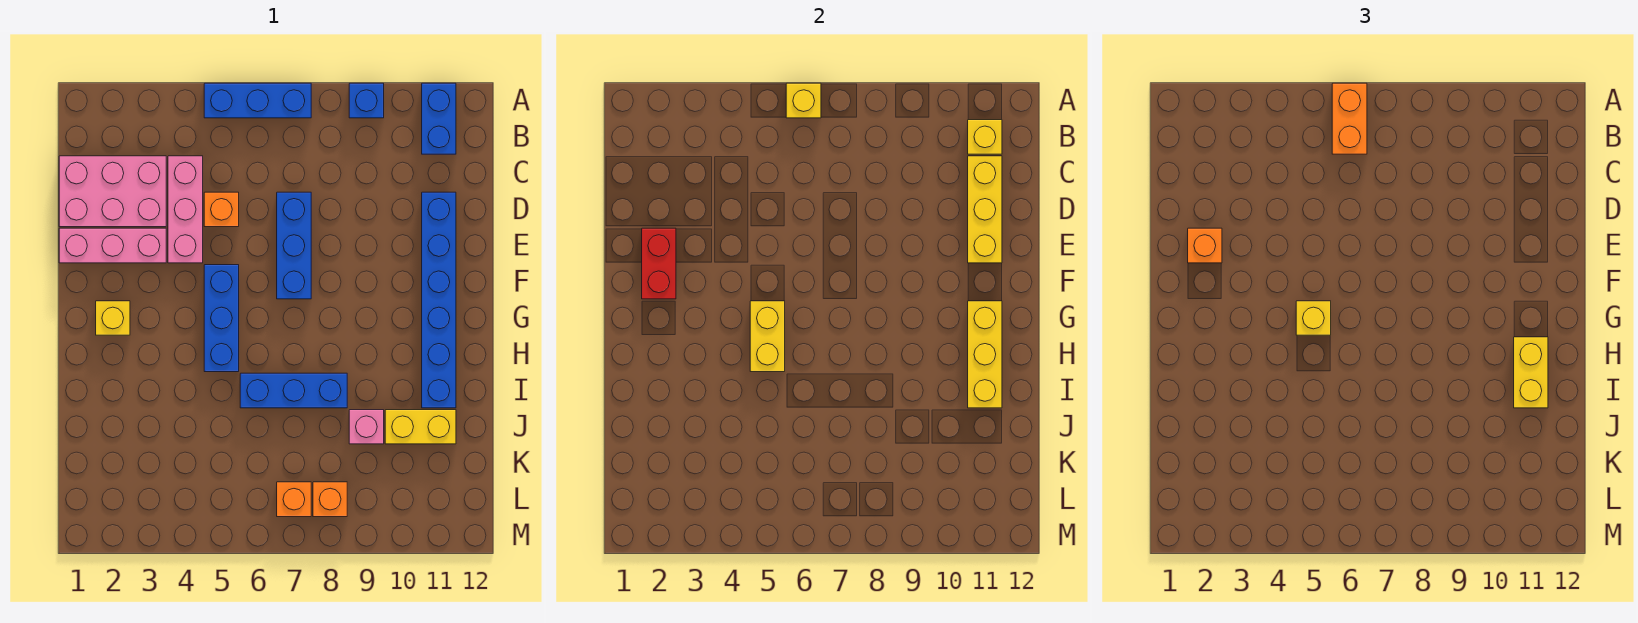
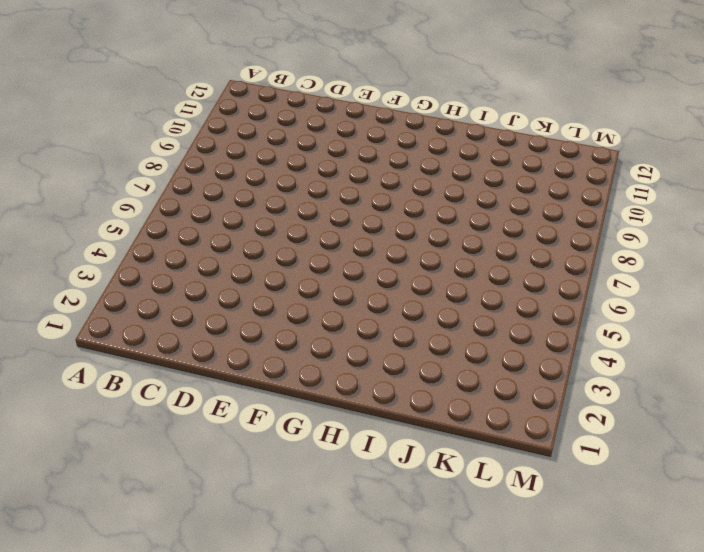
none -> blue 1x3 brick [204,83,311,118]
none -> blue 1x1 brick [349,83,384,118]
none -> blue 1x2 brick [422,83,456,154]

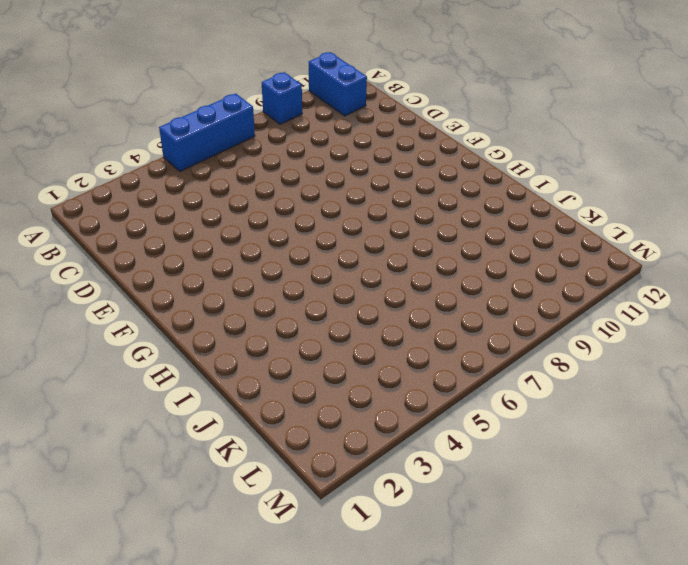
none -> pink 2x3 brick [59,156,166,227]
none -> pink 1x3 brick [168,156,203,263]
none -> orange 1x1 brick [204,192,239,227]

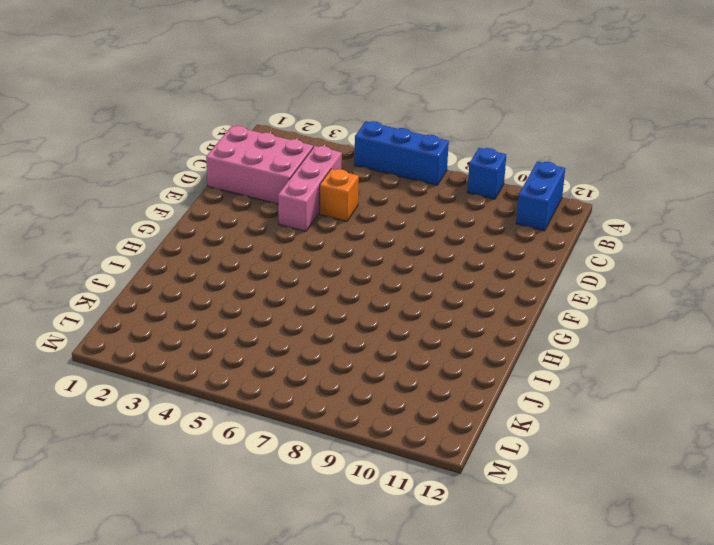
none -> blue 1x3 brick [277,192,311,299]
none -> blue 1x6 brick [422,192,456,408]
none -> pink 1x3 brick [59,228,166,263]

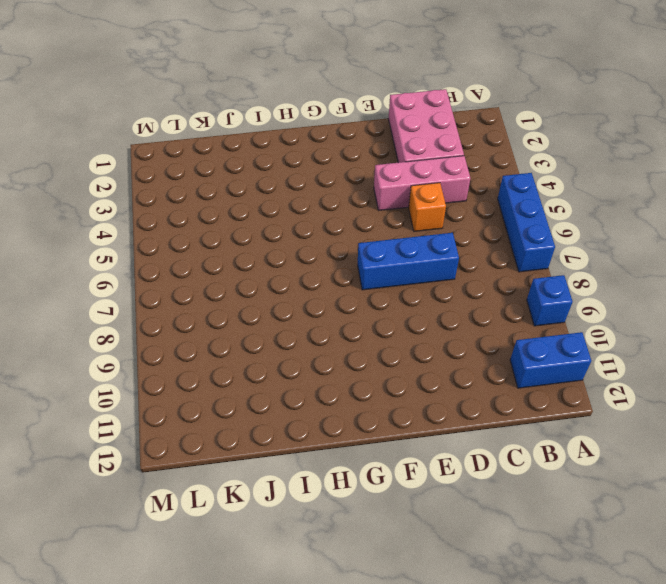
none -> blue 1x6 brick [422,192,456,408]
none -> pink 1x3 brick [59,228,166,263]
none -> blue 1x3 brick [204,265,239,372]

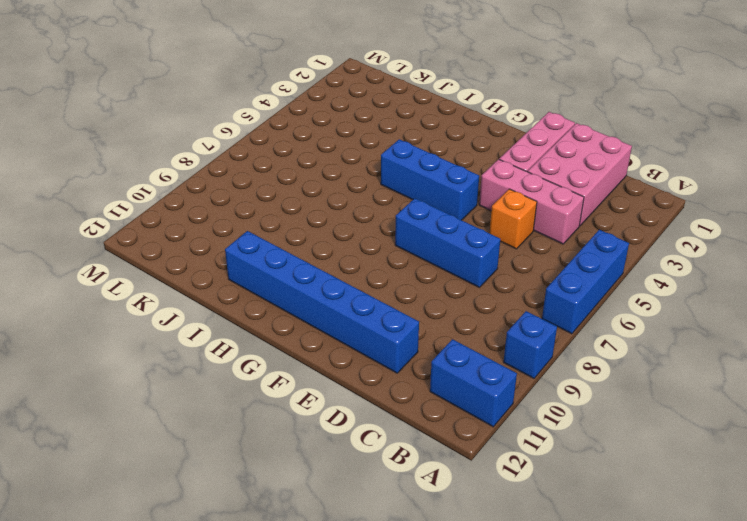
none -> yellow 1x1 brick [96,301,130,335]
none -> blue 1x3 brick [240,373,347,408]
none -> pink 1x1 brick [349,410,384,444]

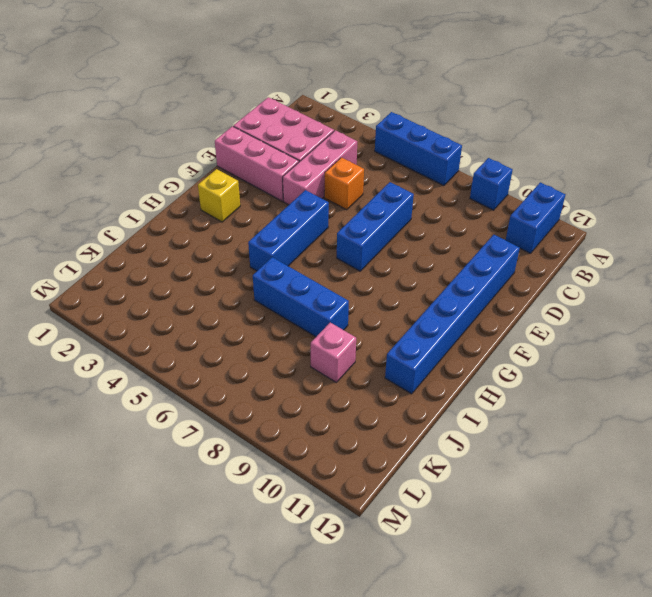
none -> yellow 1x2 brick [385,410,456,444]
none -> orange 1x1 brick [277,482,311,517]
none -> orange 1x1 brick [313,482,347,517]

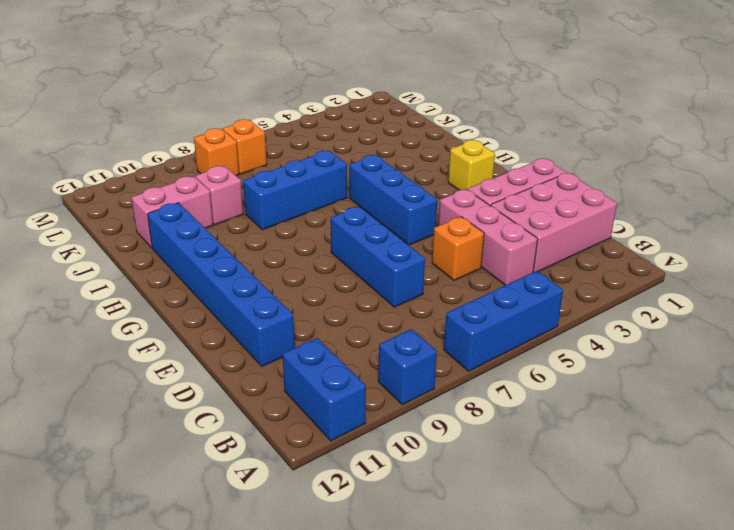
pink 1x2 brick [131,176,213,248] -> yellow 1x2 brick [385,410,456,444]
none -> yellow 1x1 brick [786,83,821,118]
none -> yellow 1x1 brick [968,120,1002,154]
none -> yellow 1x3 brick [968,156,1002,263]

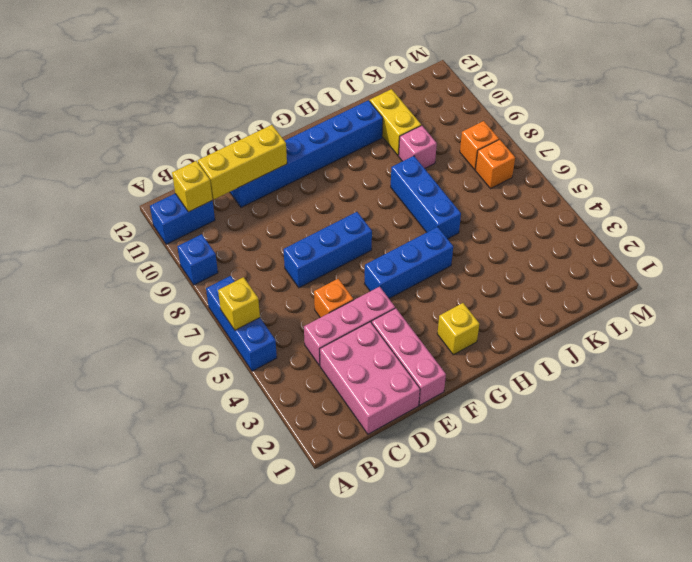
none -> red 1x2 brick [642,228,676,299]
none -> yellow 1x2 brick [750,301,785,372]
none -> yellow 1x3 brick [968,301,1002,408]

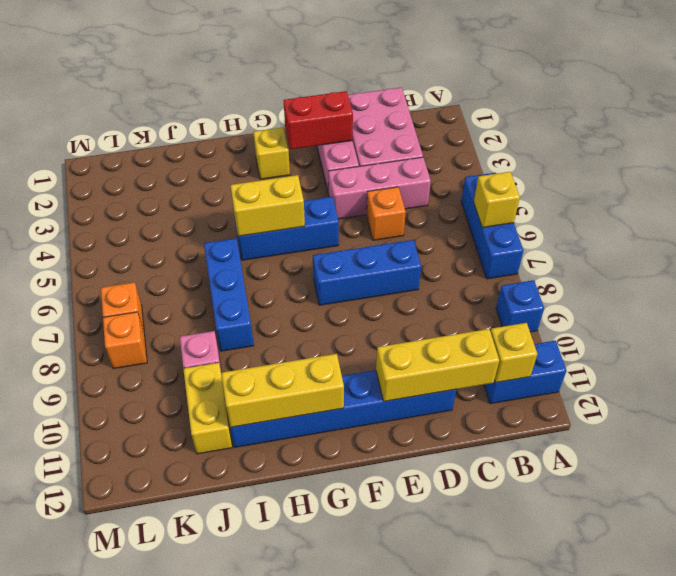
none -> orange 1x2 brick [1332,83,1367,154]
none -> orange 1x1 brick [1188,228,1222,263]
none -> yellow 1x1 brick [1296,301,1331,335]

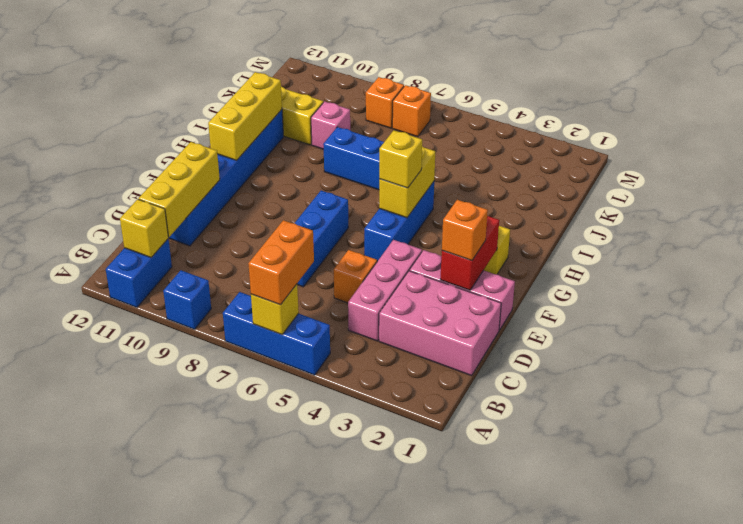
none -> yellow 1x2 brick [1514,337,1548,408]

